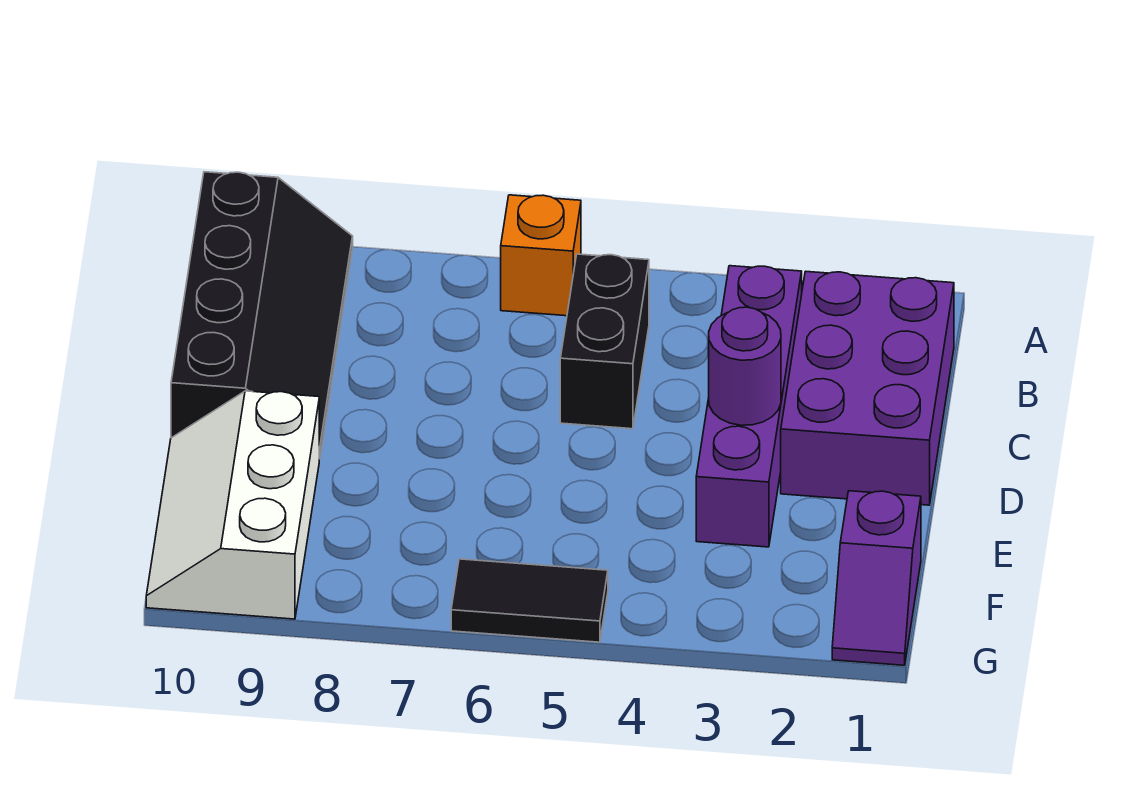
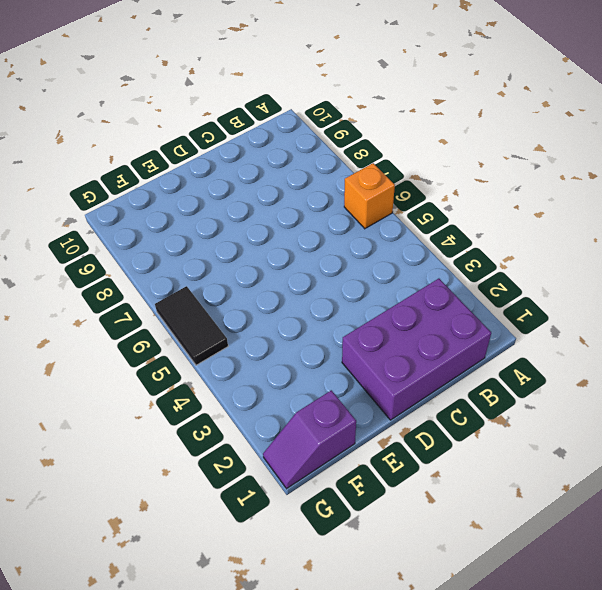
none -> black 2x4 slope [171,172,353,459]
none -> purple 1x4 brick [696,266,802,547]

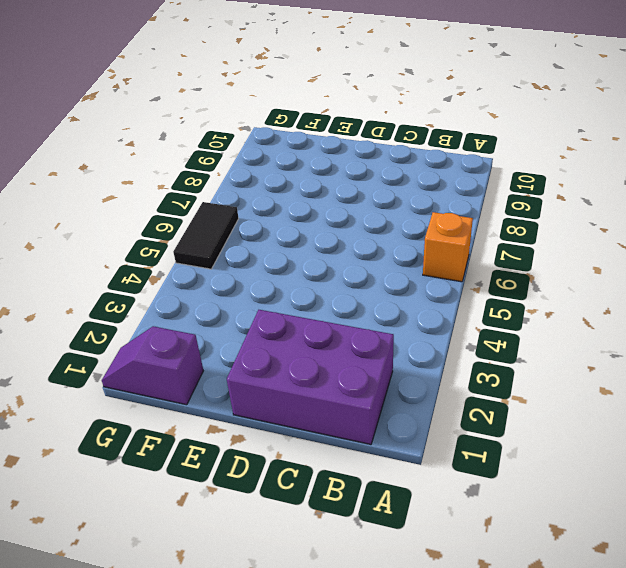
none -> black 2x4 slope [171,172,353,459]
none -> purple 1x4 brick [696,266,802,547]

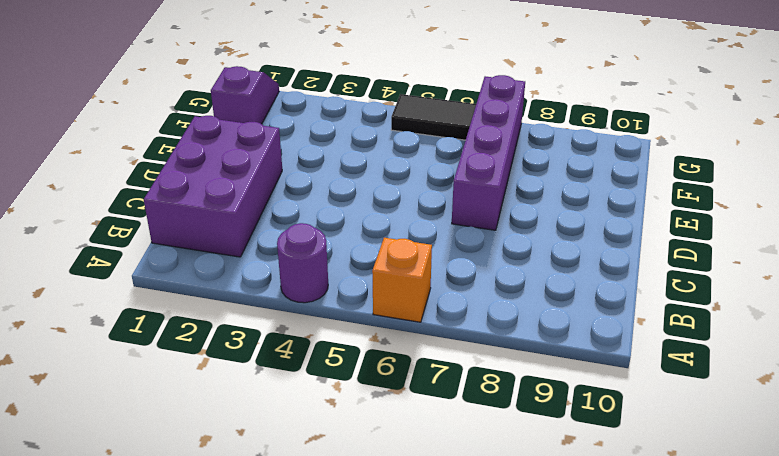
purple 1x1 round brick [277,223,328,303] -> purple 1x1 round brick moved to [709,307,781,425]
purple 1x4 brick [452,75,525,230] -> purple 1x4 brick moved to [696,266,802,547]
none -> black 2x4 slope [171,172,353,459]
none -> black 1x2 brick [560,254,649,429]

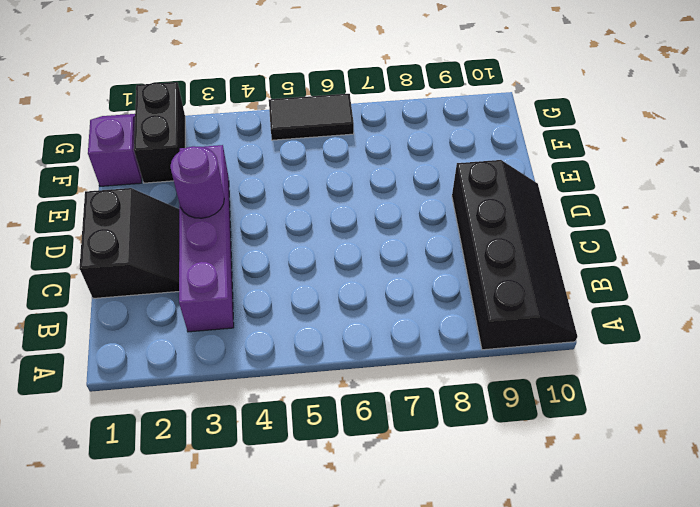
black 2x4 slope [452,160,577,350] -> black 2x4 slope turned to [171,172,353,459]
black 2x2 slope [80,188,179,299] -> purple 2x3 brick [781,271,954,505]
black 1x2 brick [134,82,185,183] -> black 1x2 brick moved to [560,254,649,429]
none -> orange 1x1 brick [501,195,581,316]
none -> white 2x3 slope [146,391,319,619]

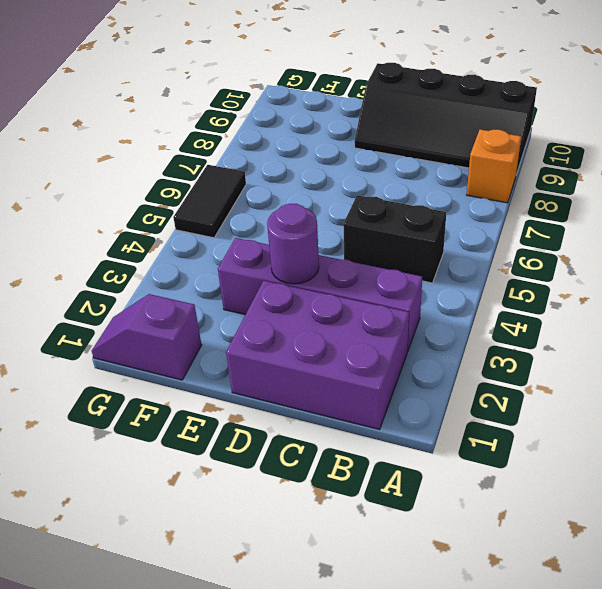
orange 1x1 brick [467,130,521,203] -> orange 1x1 brick moved to [501,195,581,316]
none -> white 2x3 slope [146,391,319,619]

